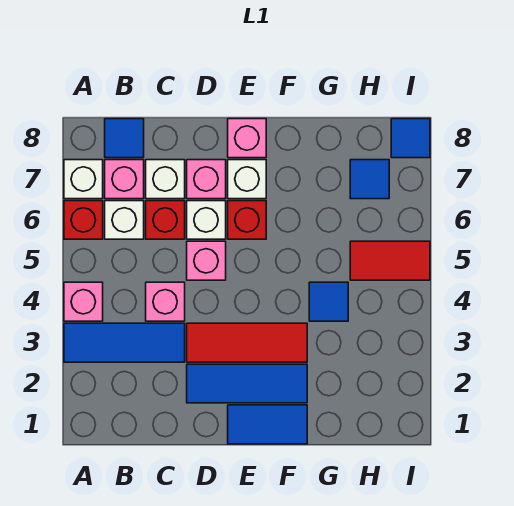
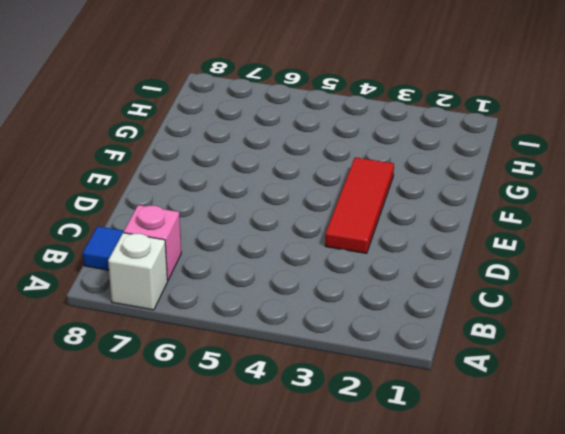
none -> blue 1x3 tile [64,323,185,362]
none -> pink 1x1 brick [64,282,103,321]
none -> red 1x1 brick [64,201,103,239]

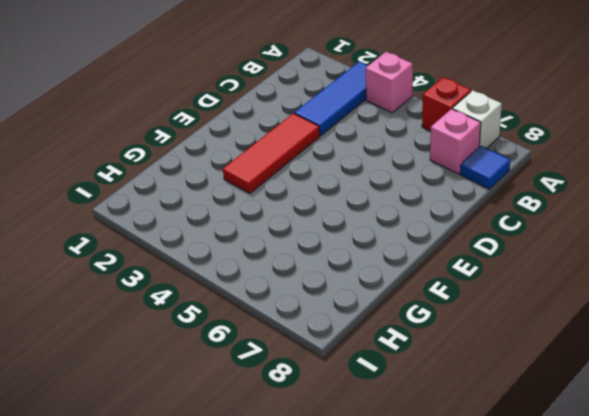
none -> white 1x1 brick [105,201,144,239]
none -> pink 1x1 brick [146,282,185,321]
none -> red 1x1 brick [146,201,185,239]

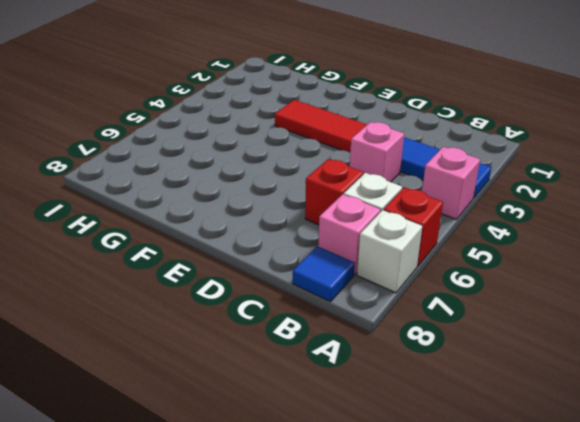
none -> white 1x1 brick [146,160,185,199]
none -> blue 1x3 tile [187,364,307,403]
none -> pink 1x1 brick [187,241,226,280]

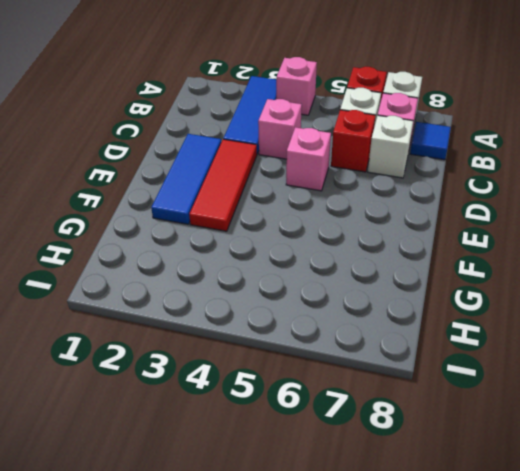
none -> white 1x1 brick [187,201,226,239]
none -> pink 1x1 brick [187,160,226,199]
none -> blue 1x2 tile [228,405,307,444]

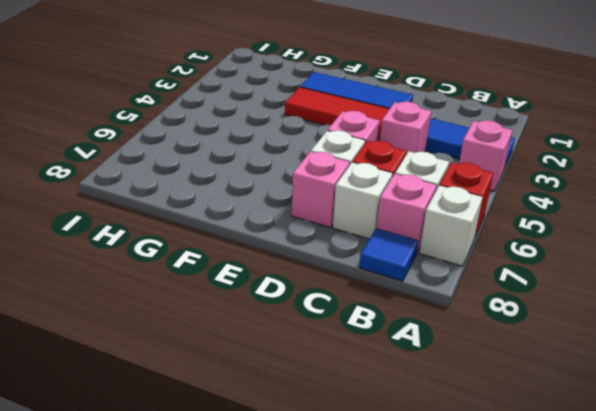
none -> blue 1x2 tile [228,405,307,444]
none -> red 1x1 brick [228,201,266,239]
none -> white 1x1 brick [228,160,266,199]

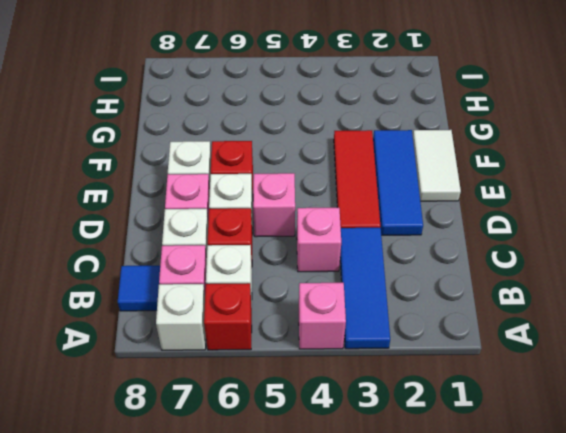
white 1x2 tile [413,130,461,201] -> blue 1x2 tile [228,405,307,444]
none -> pink 1x1 brick [228,119,266,158]
none -> blue 1x1 tile [309,282,348,321]
none -> red 1x2 tile [350,241,430,280]

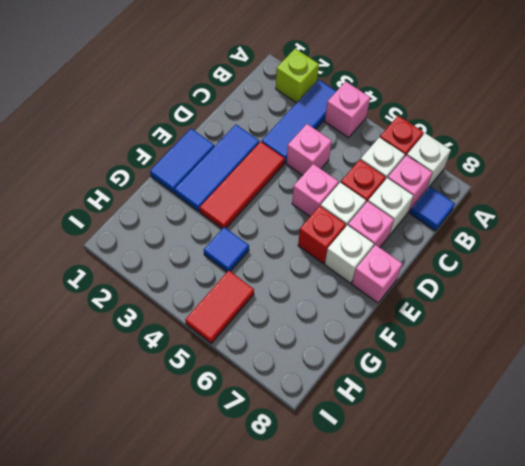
lime 1x1 brick [276,49,319,103] -> none
none -> blue 1x1 tile [350,160,389,199]
none -> blue 1x1 tile [391,119,430,158]

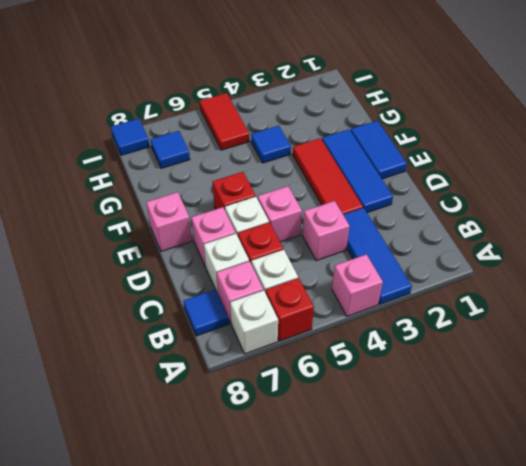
none -> white 1x1 brick [228,160,266,199]

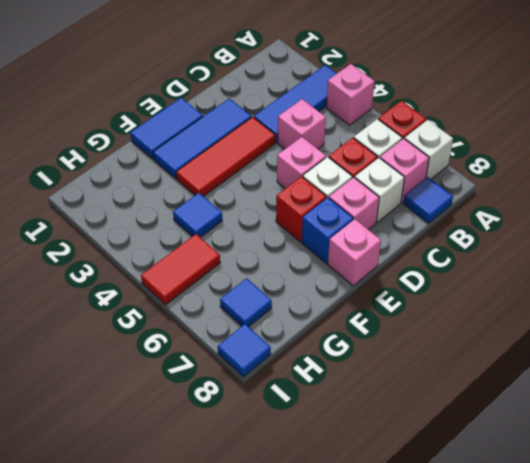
blue 1x1 brick [302,198,353,264] -> white 1x1 brick [228,160,266,199]

